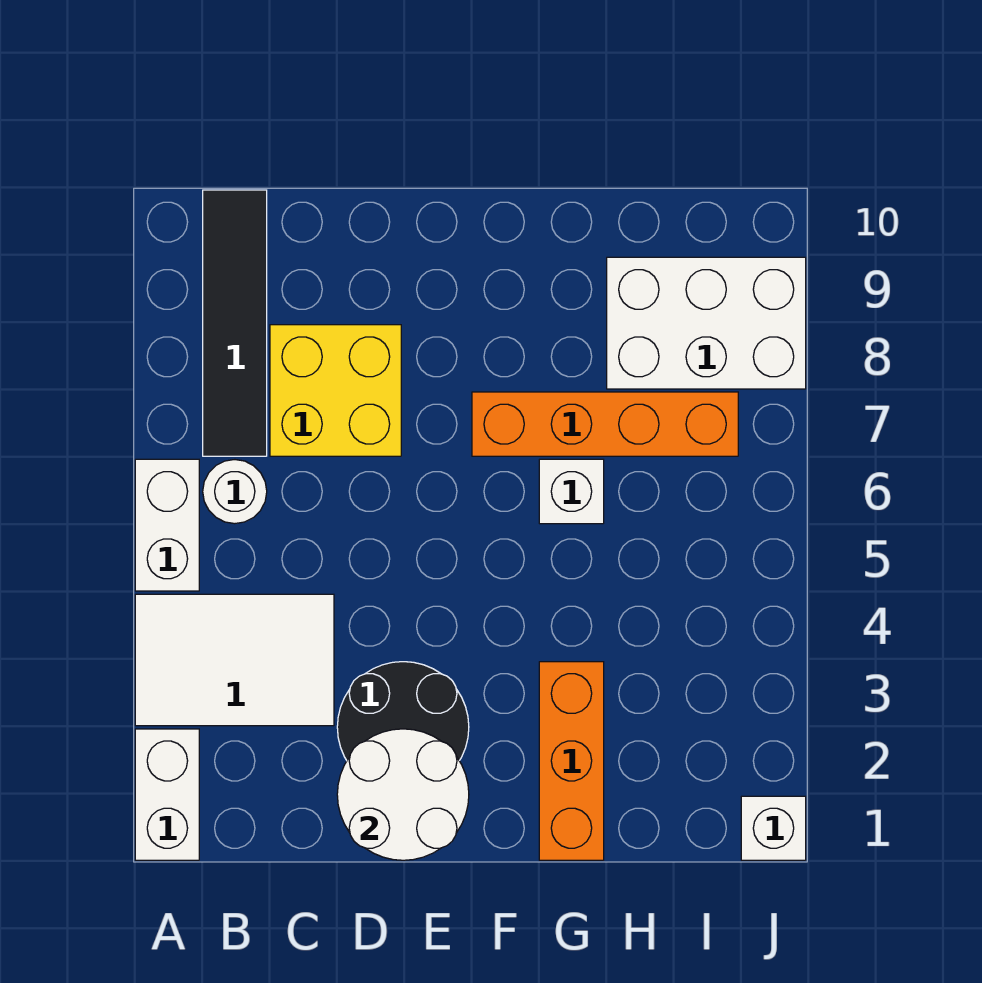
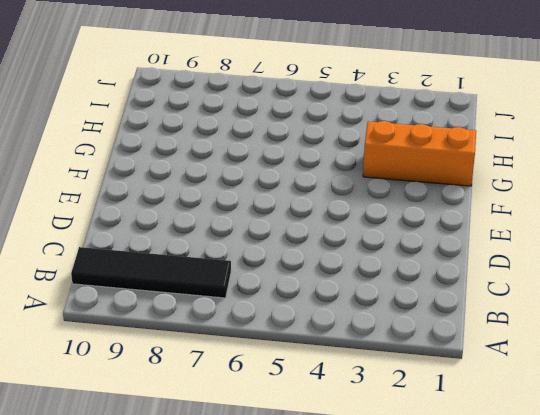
none -> white 1x2 brick [135,729,199,860]
none -> white 2x3 tile [135,594,334,726]
none -> white 1x2 brick [135,459,199,591]

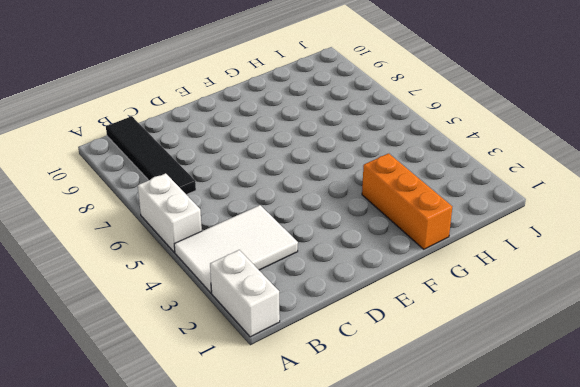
none -> white 1x1 round brick [203,460,267,524]
none -> yellow 2x2 brick [270,325,401,456]
none -> black 2x2 round brick [337,662,469,761]

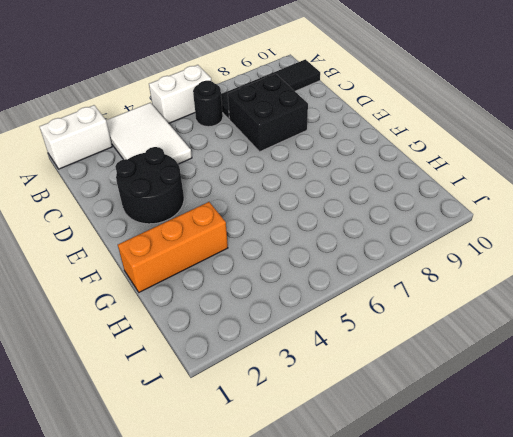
black 1x1 round brick [193,80,223,127] -> white 1x1 round brick [203,460,267,524]
black 2x2 brick [228,74,308,152] -> yellow 2x2 brick [270,325,401,456]
none -> orange 1x4 brick [472,392,738,456]
none -> white 1x1 brick [539,459,604,524]
none -> white 2x3 brick [607,257,806,389]

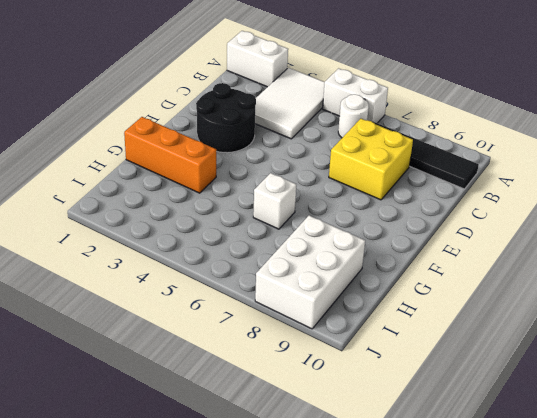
none -> orange 1x4 brick [472,392,738,456]
none -> white 1x1 brick [741,796,806,860]
none -> white 2x2 round brick [337,729,469,860]

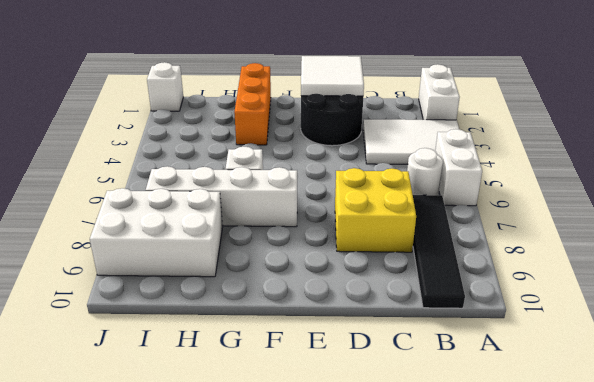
white 2x2 tile [301,56,364,96] -> white 2x2 round brick [337,729,469,860]
white 1x4 brick [146,166,297,227] -> orange 1x4 brick [472,392,738,456]

